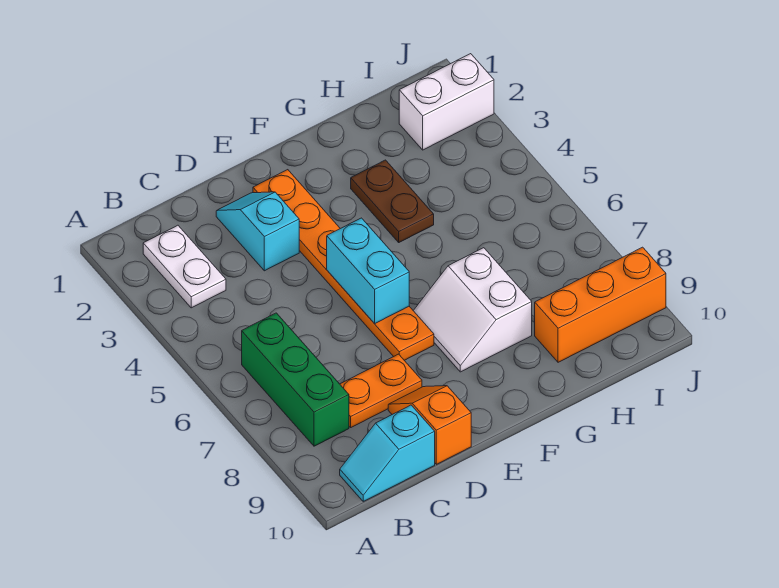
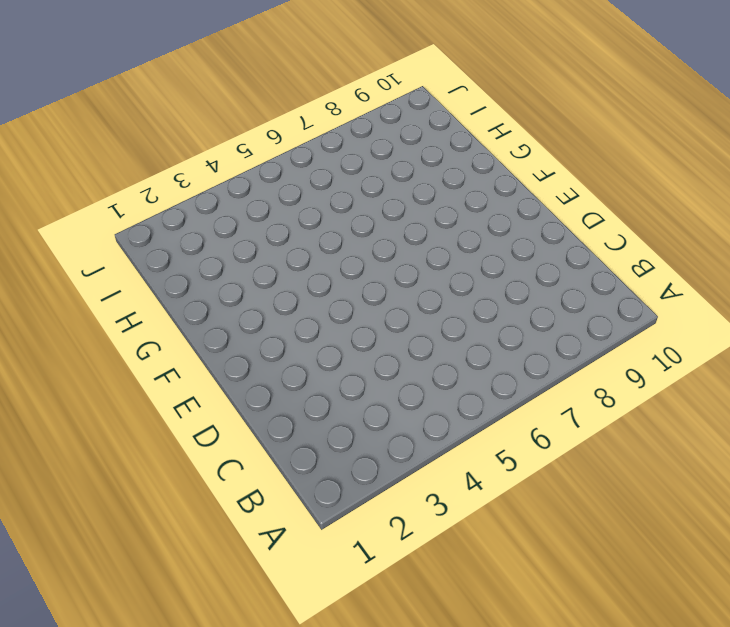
none -> white 1x2 plate [143,225,226,308]
none -> green 1x3 brick [242,313,349,446]
none -> cyan 1x2 slope [340,405,435,501]

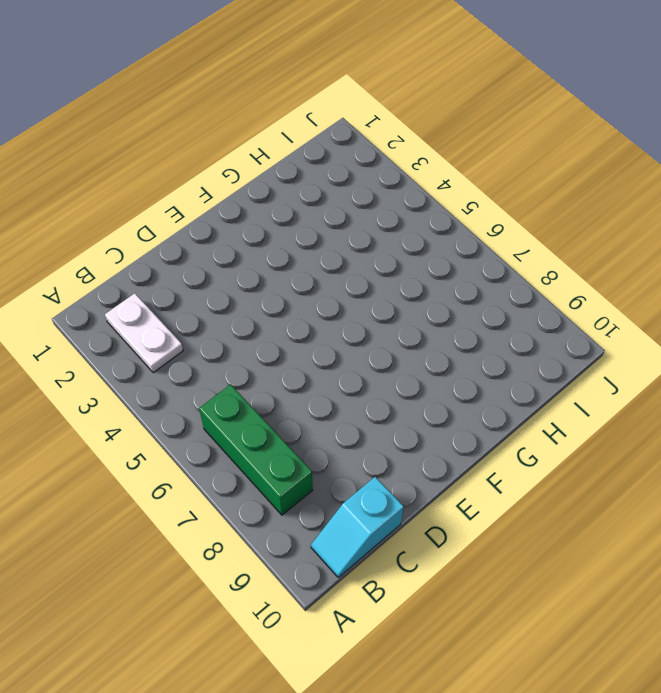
none -> orange 1x2 plate [340,354,422,427]
none -> cyan 1x2 slope [216,192,299,271]
none -> orange 1x2 slope [388,386,471,464]

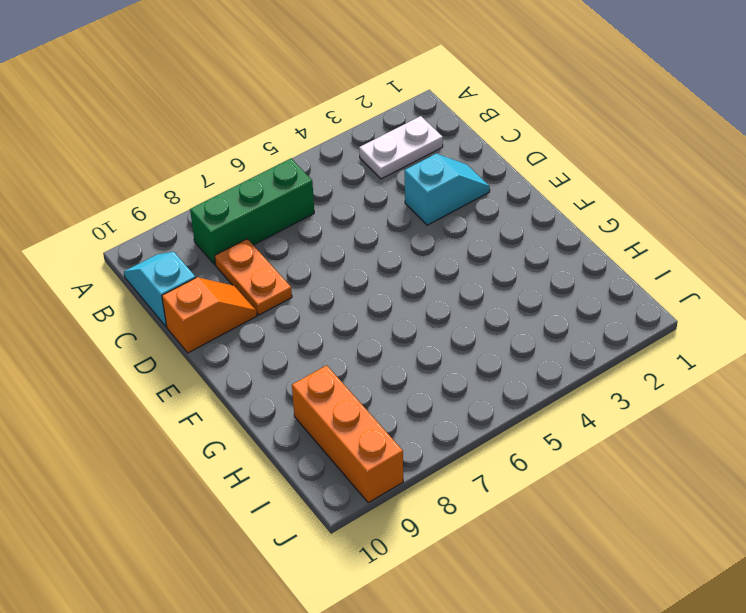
none -> orange 1x6 plate [253,170,434,360]
none -> white 2x2 slope [413,248,532,372]
none -> brown 1x2 plate [351,160,434,242]

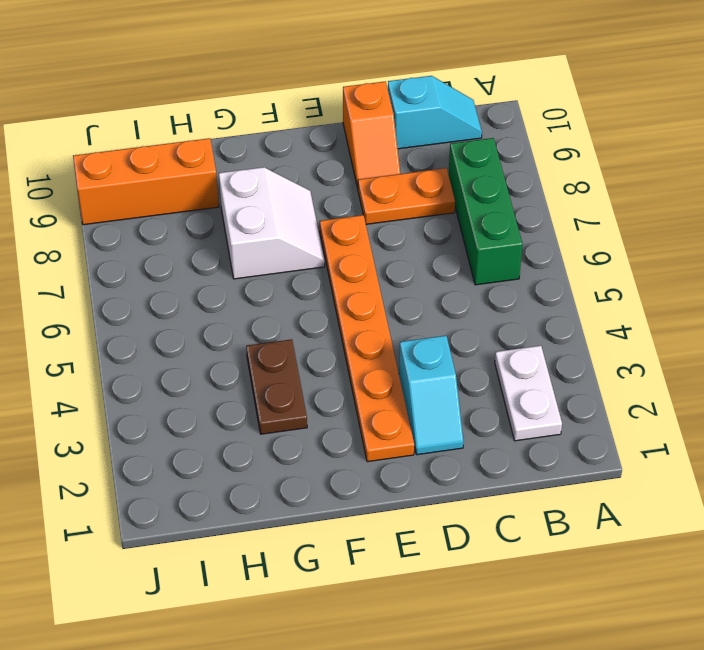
none -> white 1x2 brick [399,54,494,150]
none -> cyan 1x2 brick [327,218,409,324]

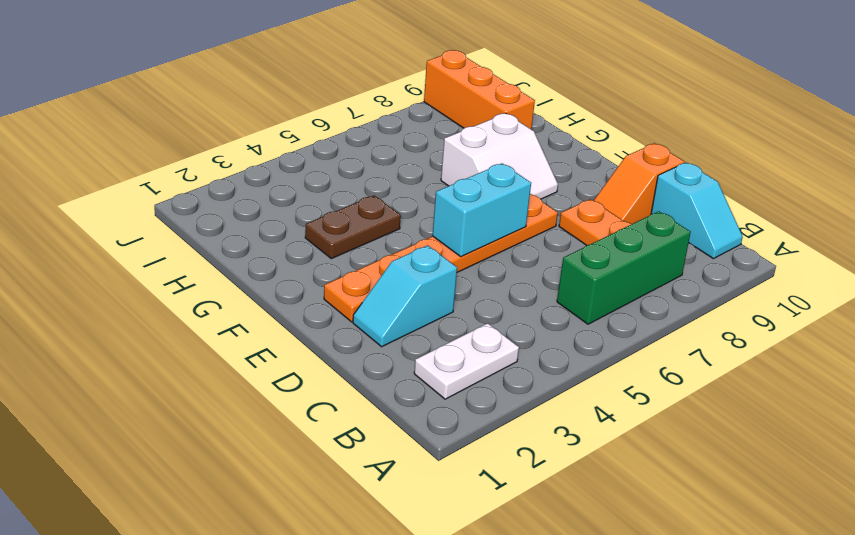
none -> white 1x2 brick [399,54,494,150]

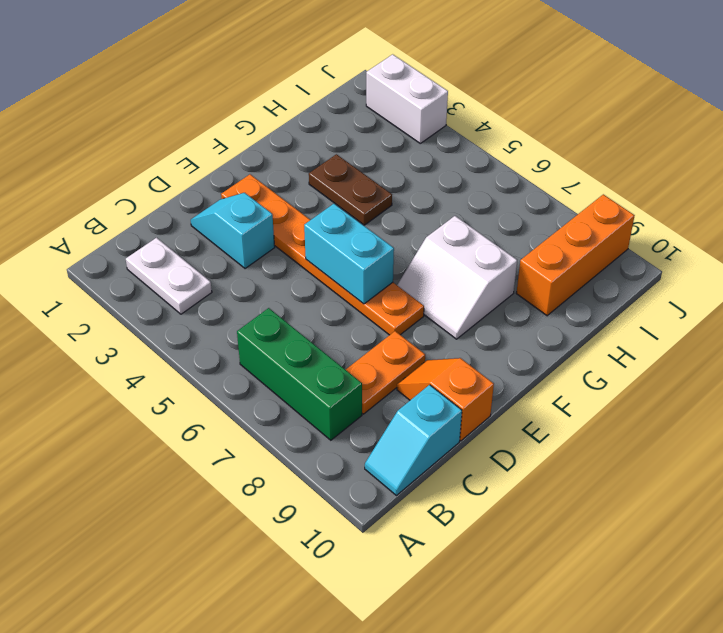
white 1x2 brick [366,54,448,143] -> white 1x2 brick turned to [399,54,494,150]

